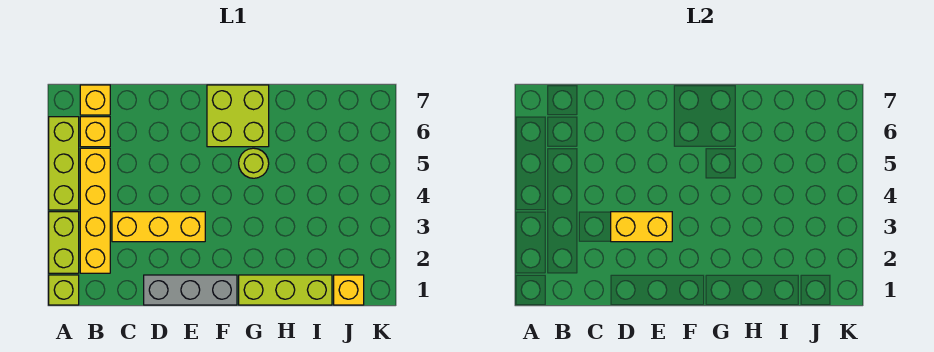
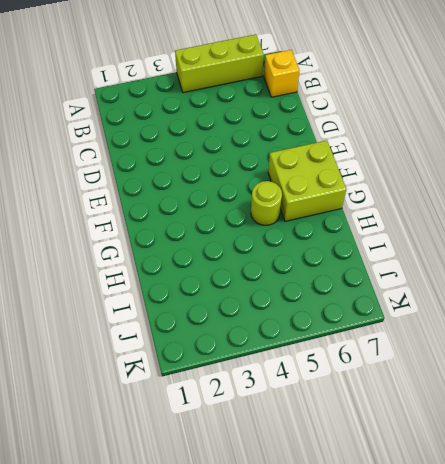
none -> lime 1x1 brick [49,275,79,305]
none -> lime 1x2 brick [49,212,79,273]
none -> yellow 1x4 brick [80,148,110,273]

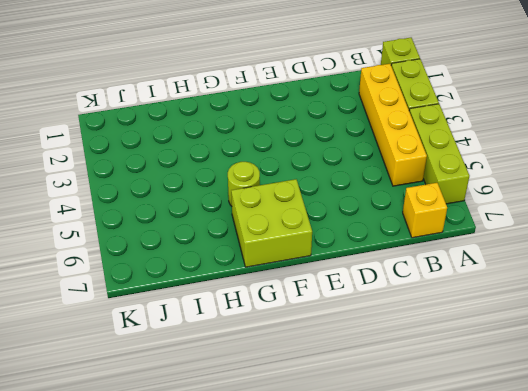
none -> yellow 1x1 brick [80,117,110,147]
none -> yellow 1x3 brick [112,212,205,242]
none -> grey 1x3 brick [144,275,237,305]

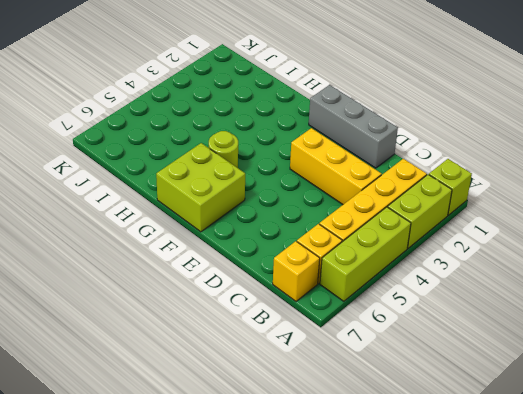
none -> lime 1x3 brick [239,275,332,305]
none -> yellow 1x1 brick [334,275,364,305]
none -> yellow 1x2 brick [611,212,672,242]

